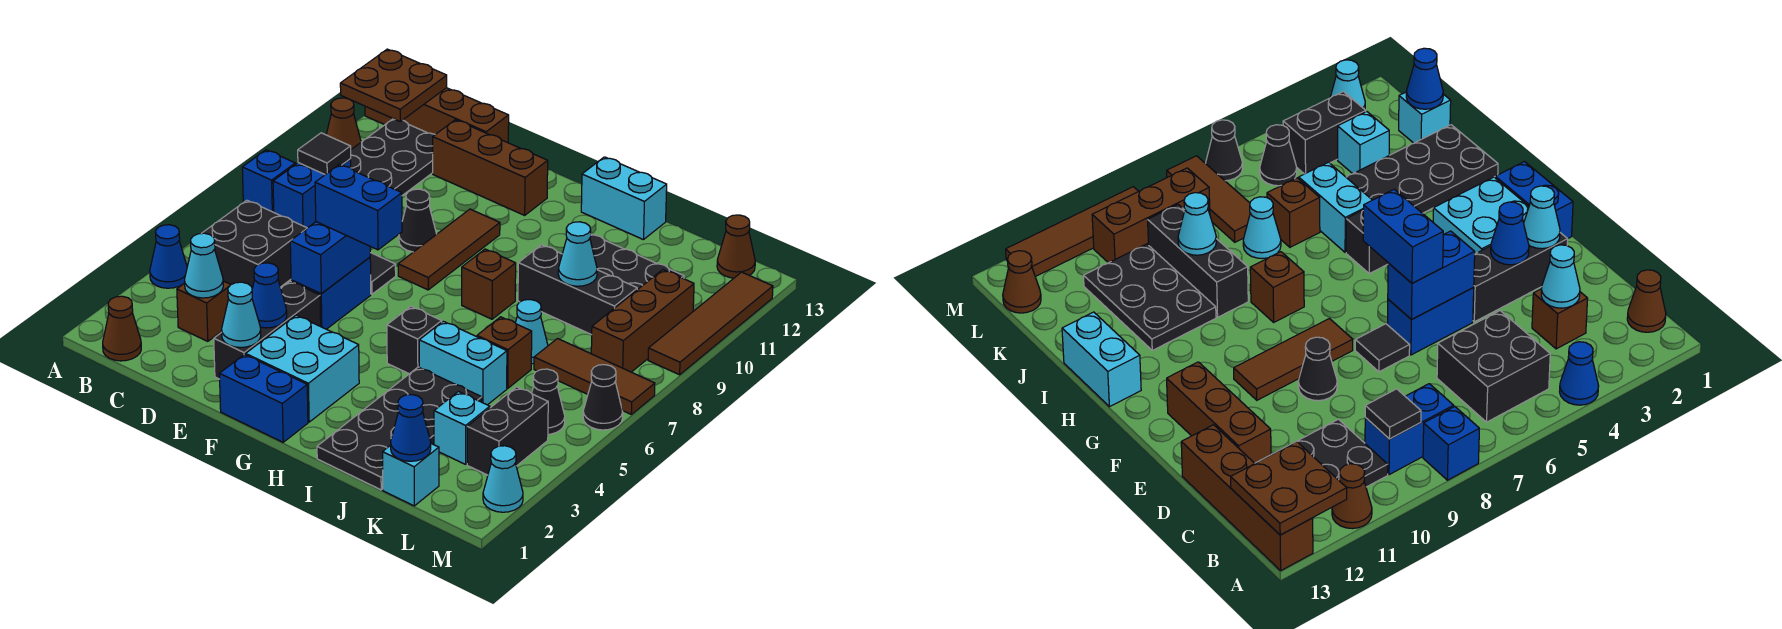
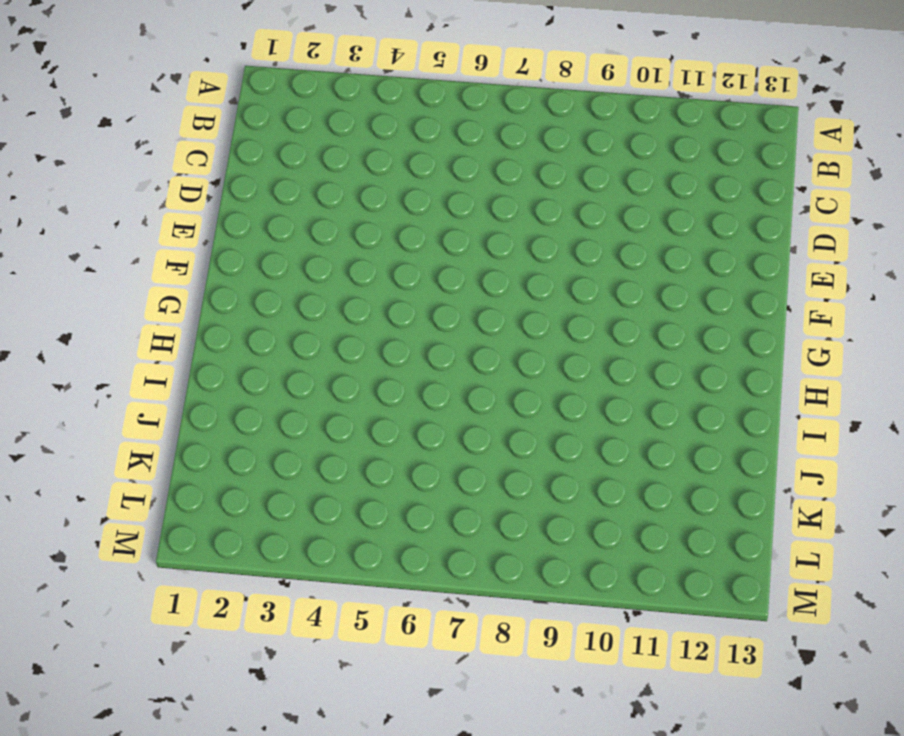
none -> blue 1x1 cone [150,225,187,288]
none -> blue 1x1 brick [242,150,295,212]
none -> brown 1x1 cone [326,98,361,149]
none -> brown 1x4 brick [365,88,509,143]

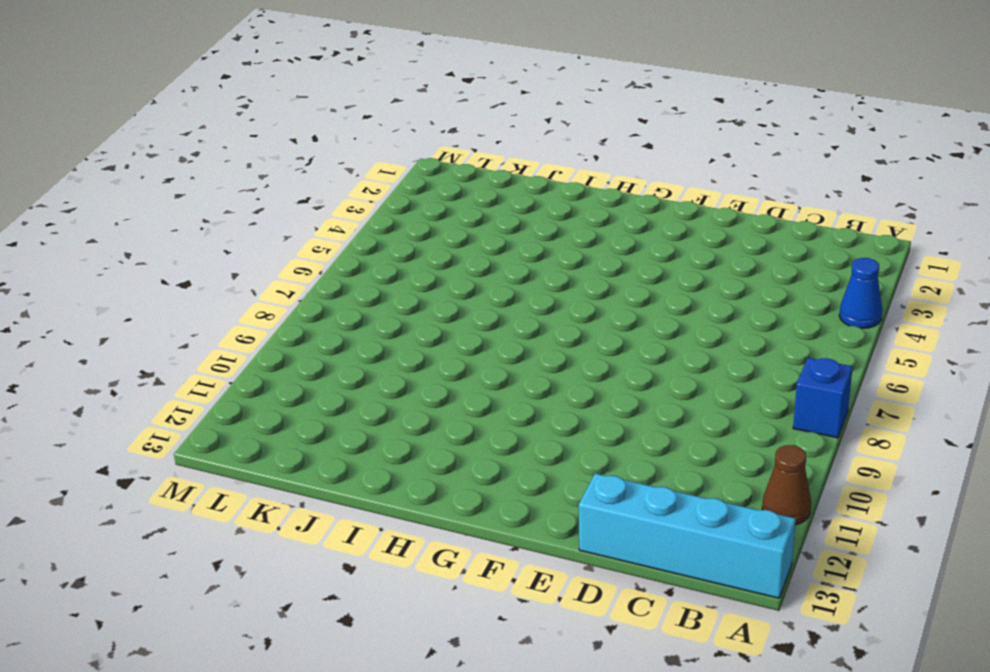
cyan 1x4 brick [579,474,796,598] -> brown 1x4 brick [365,88,509,143]
none -> brown 1x1 cone [103,296,141,361]
none -> black 2x2 brick [201,200,307,288]
none -> blue 1x2 brick [273,159,351,228]
none -> black 2x3 plate [351,119,435,195]

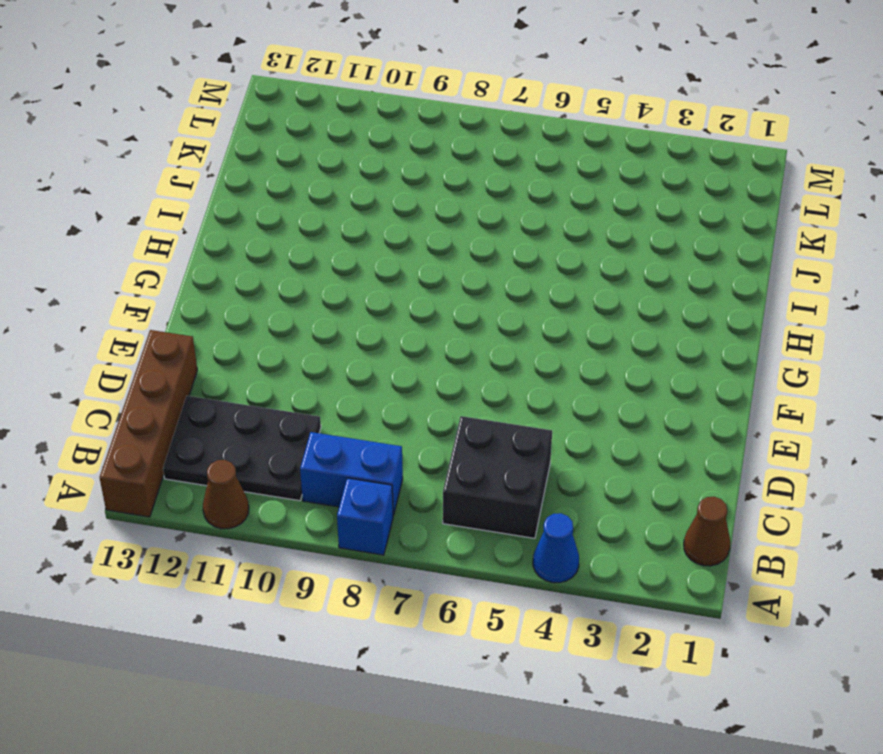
none -> brown 1x1 brick [177,281,231,341]
none -> brown 1x3 brick [433,120,548,215]
none -> black 1x3 brick [214,281,321,379]
none -> blue 1x2 brick [291,257,371,329]

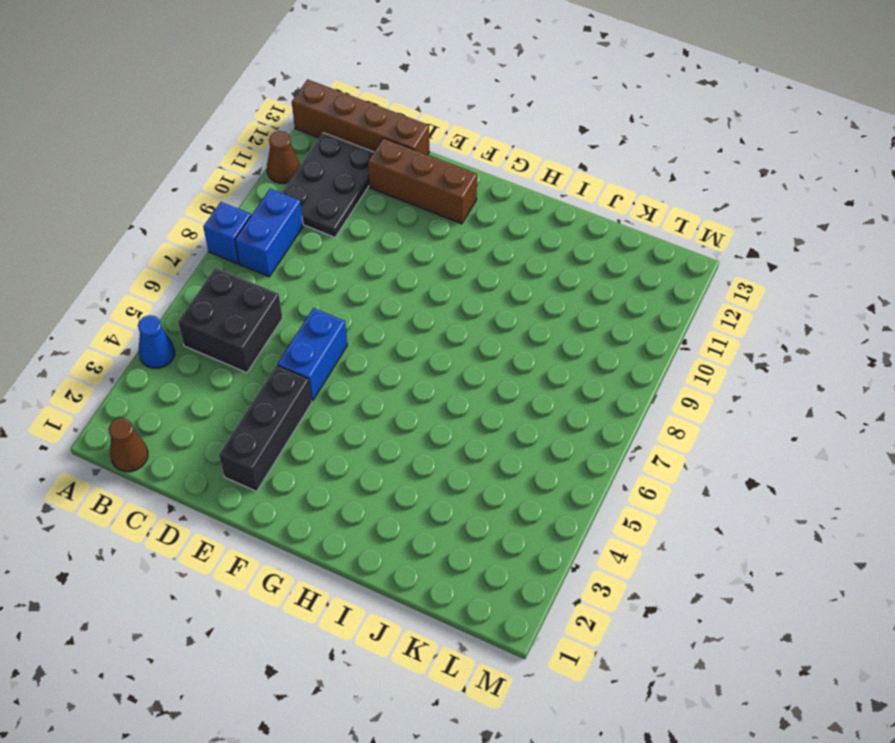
none -> brown 1x1 brick [177,281,231,341]
none -> black 1x1 tile [370,253,396,294]
none -> black 1x1 cone [399,189,437,252]
none -> blue 1x2 brick [219,355,308,442]

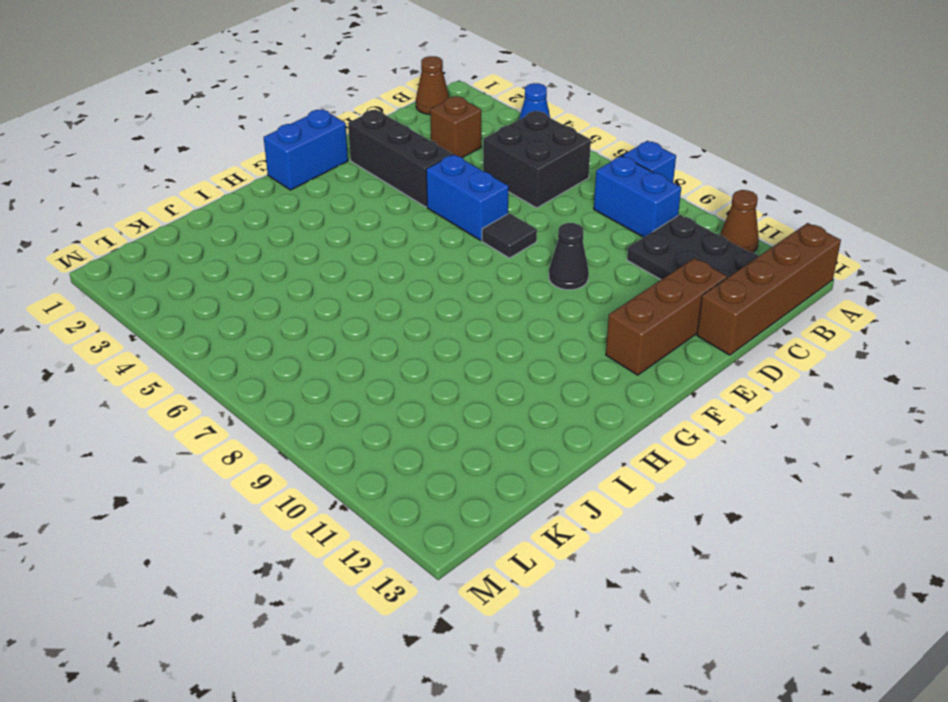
none -> cyan 2x2 brick [246,315,359,422]
none -> brown 1x3 tile [398,209,500,290]
none -> black 1x1 brick [387,307,442,374]
none -> brown 1x1 brick [462,249,516,319]

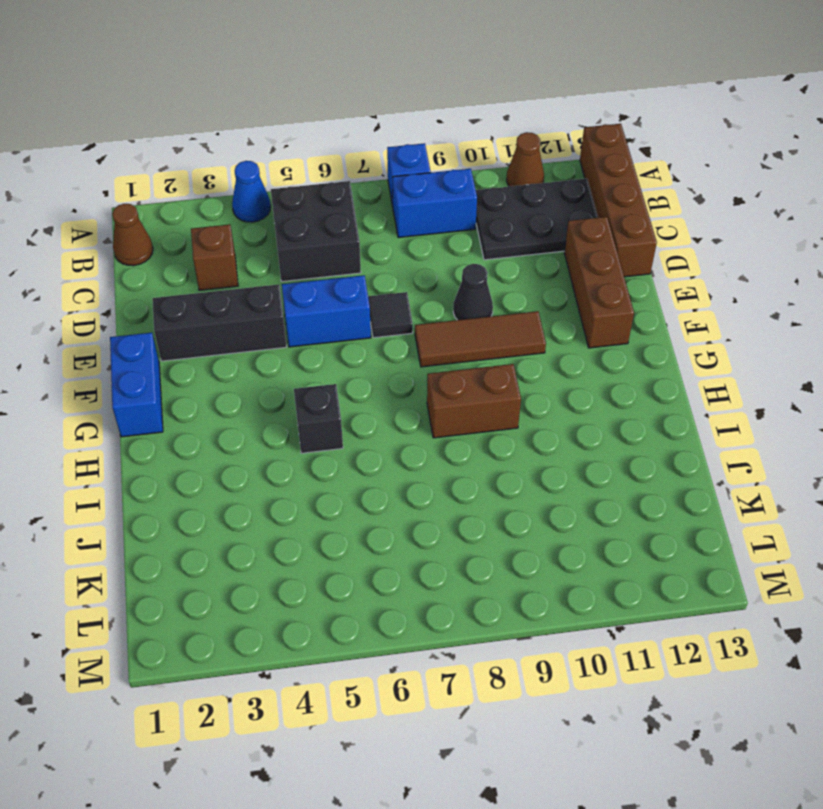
brown 1x2 brick [427,364,521,438] -> brown 1x1 brick [462,249,516,319]
none -> cyan 2x2 brick [246,315,359,422]
none -> cyan 1x2 brick [581,157,667,240]
none -> black 2x4 plate [317,367,482,490]
none -> cyan 1x2 brick [419,321,507,405]

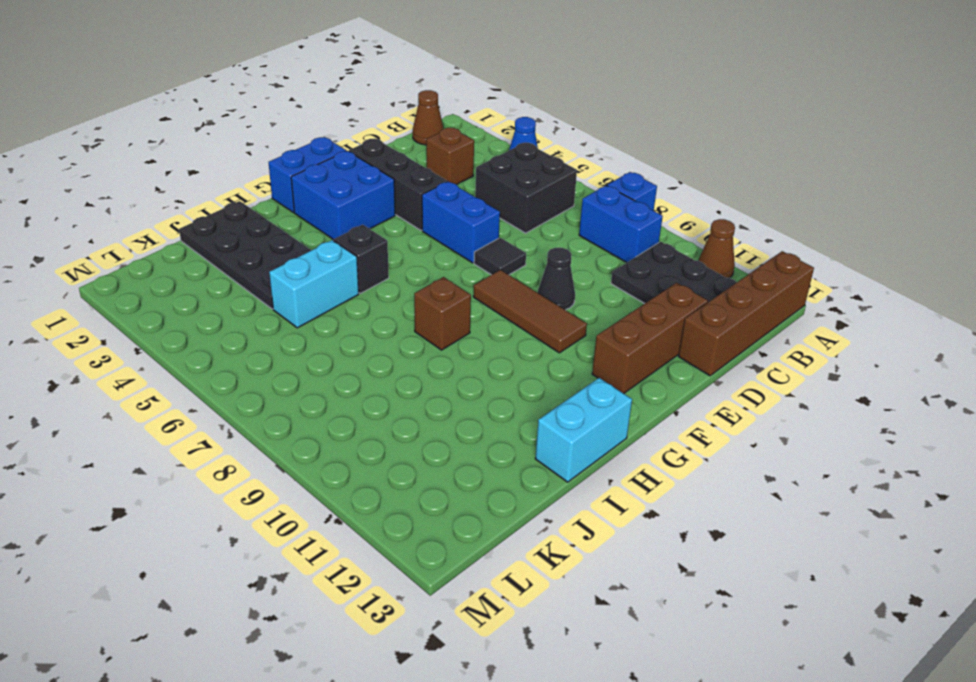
blue 2x2 brick [291,151,395,240] -> cyan 2x2 brick [246,315,359,422]
none -> black 1x3 brick [518,245,637,335]
none -> black 2x3 plate [590,234,684,290]
none -> brown 1x1 brick [477,317,532,388]
none -> cyan 1x1 cone [516,300,548,364]

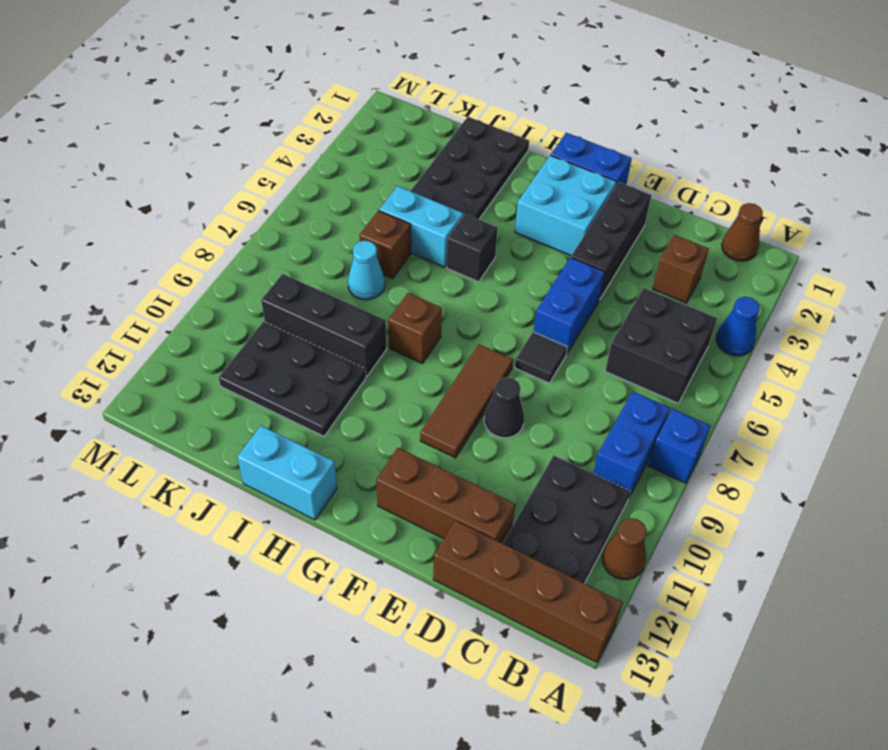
none -> cyan 1x1 brick [382,444,439,506]
none -> cyan 1x1 brick [434,391,490,464]
none -> brown 1x3 tile [534,339,655,414]
none -> black 1x2 brick [467,387,548,475]

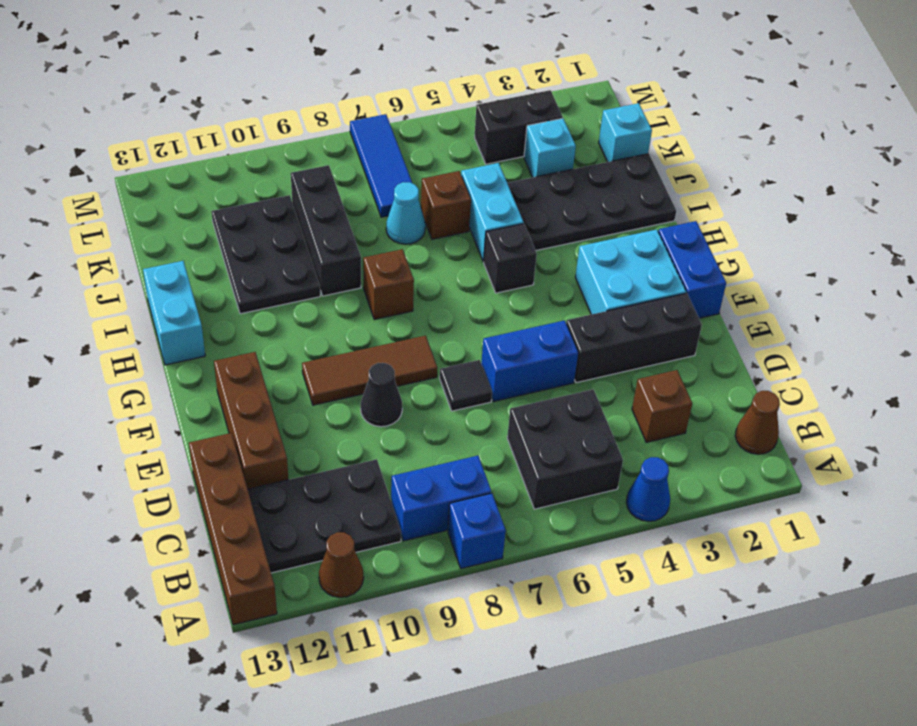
blue 1x3 tile [350,114,412,217] -> brown 1x3 tile [534,339,655,414]
none -> black 1x1 cone [532,369,565,434]
none -> brown 1x3 brick [591,270,694,372]
none -> brown 1x1 cone [717,215,755,278]
none -> cyan 1x1 cone [483,446,523,512]

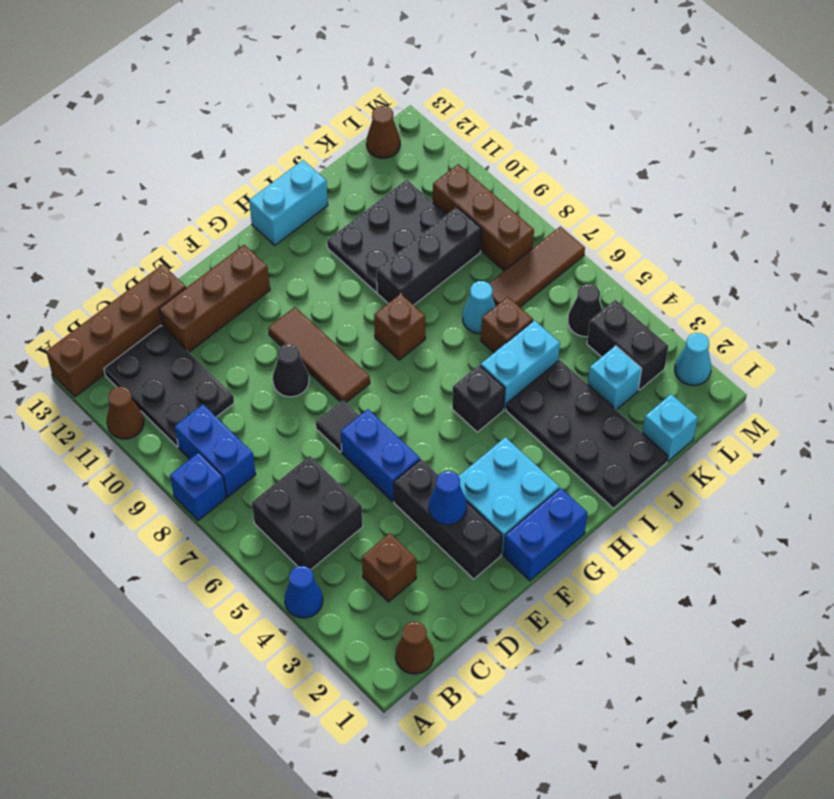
none -> black 1x1 cone [583,365,623,430]
none -> brown 1x4 tile [648,272,773,375]
none -> brown 2x2 plate [340,49,447,121]
none -> black 1x1 tile [298,133,351,175]

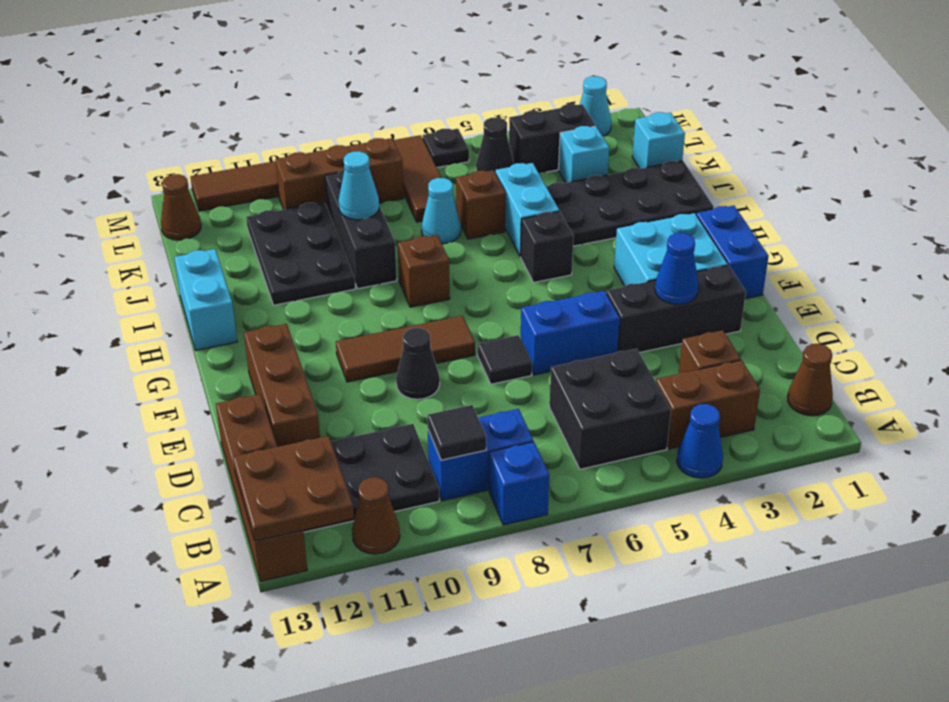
brown 1x2 brick [656,360,760,449] -> none
black 1x1 plate [423,129,469,168] -> black 1x1 cone [583,365,623,430]
none -> cyan 1x1 cone [185,233,223,298]
none -> cyan 1x1 cone [222,282,261,348]
none -> blue 1x2 brick [290,222,370,294]
none -> blue 1x1 cone [391,395,431,461]

